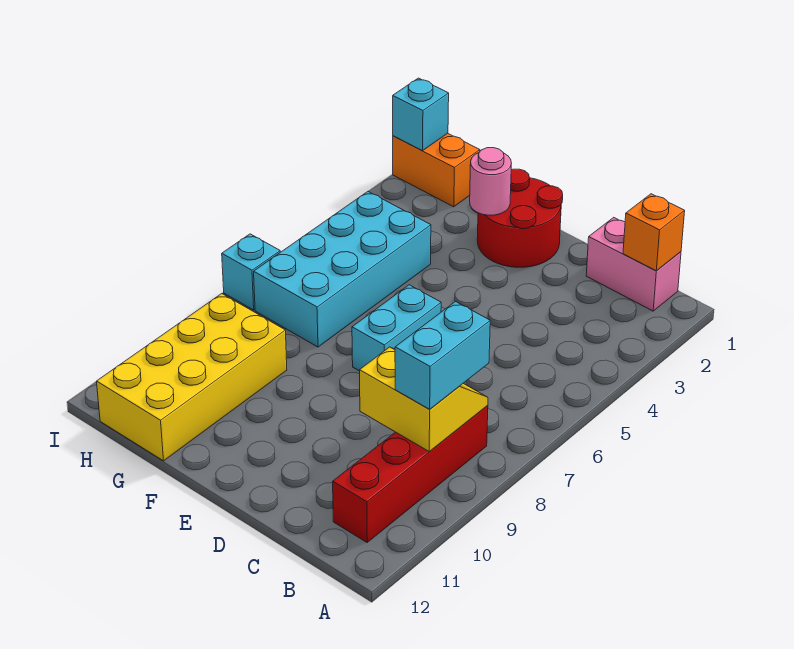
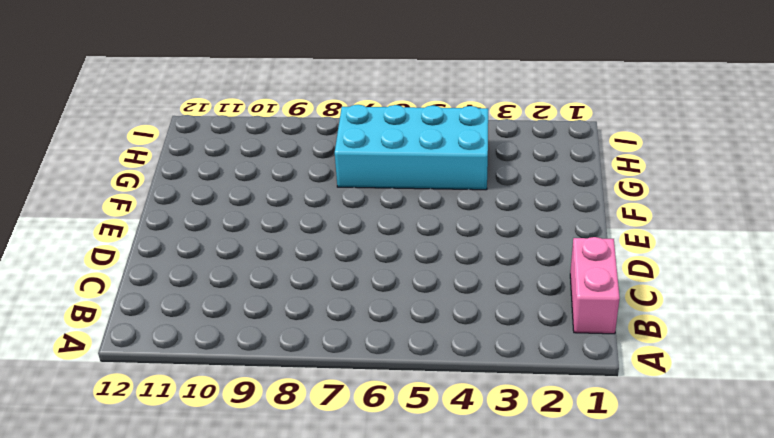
none -> red 1x4 brick [333,405,488,542]
none -> red 2x2 round brick [477,169,563,267]
none -> cyan 1x2 brick [352,285,441,371]

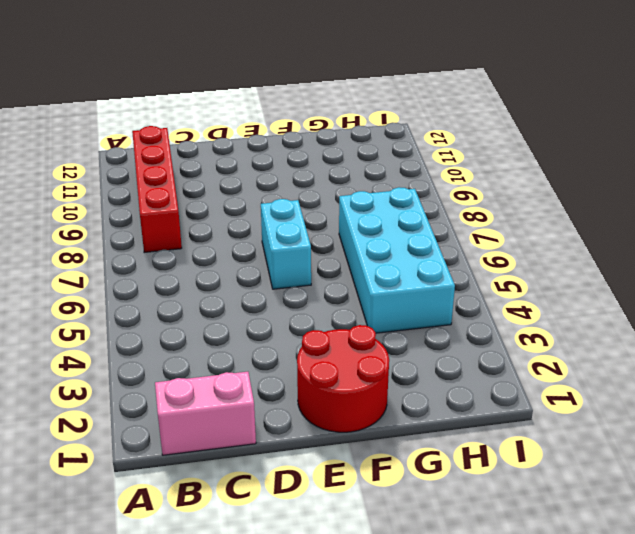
none -> yellow 2x4 brick [97,294,287,461]
none -> orange 1x2 brick [393,133,480,207]
none -> cyan 1x1 brick [222,234,280,310]

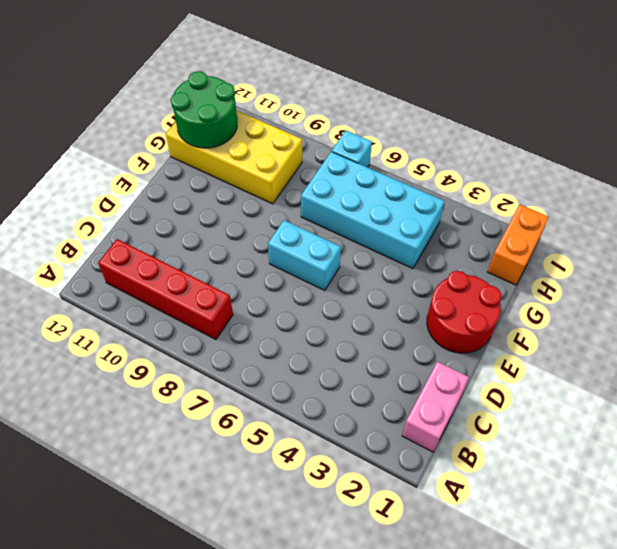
green 2x2 round brick [171,71,237,148] -> none
none -> orange 1x1 brick [623,194,685,271]
none -> yellow 2x2 slope [360,347,488,452]
none -> pink 1x1 round brick [470,148,512,215]

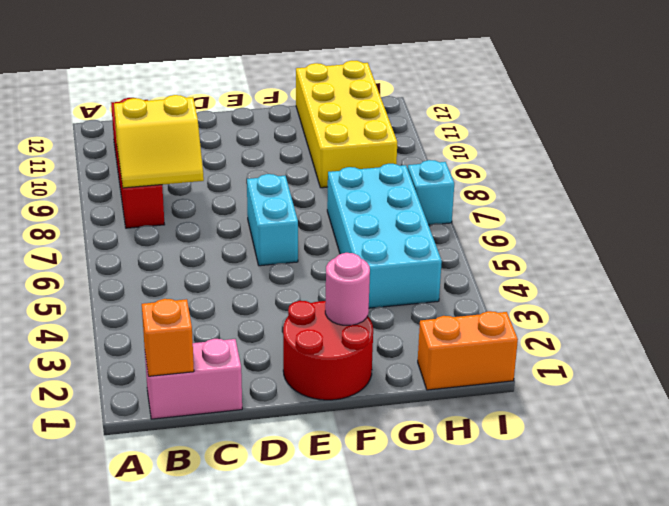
none -> cyan 1x1 brick [393,78,449,151]
none -> cyan 1x2 brick [395,302,490,409]

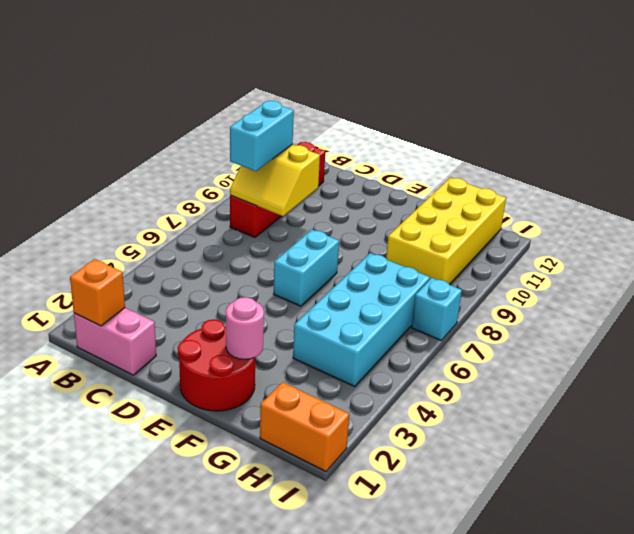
none -> cyan 1x1 brick [393,78,449,151]

